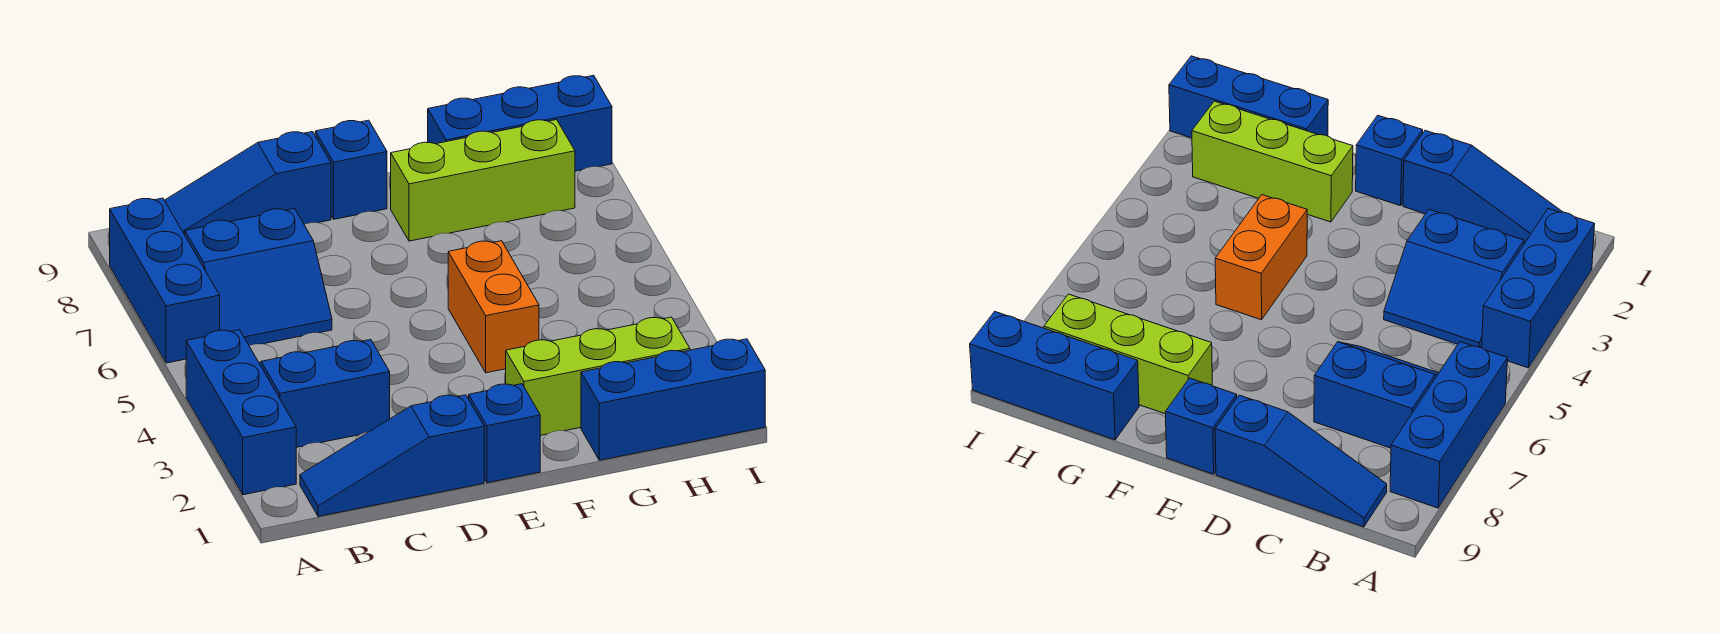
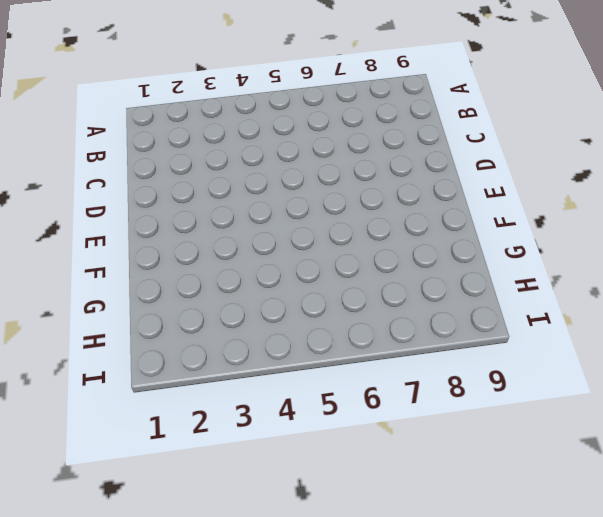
none -> blue 1x3 brick [186,330,296,495]
none -> blue 1x3 brick [110,198,220,363]
none -> blue 1x3 slope [300,395,484,517]

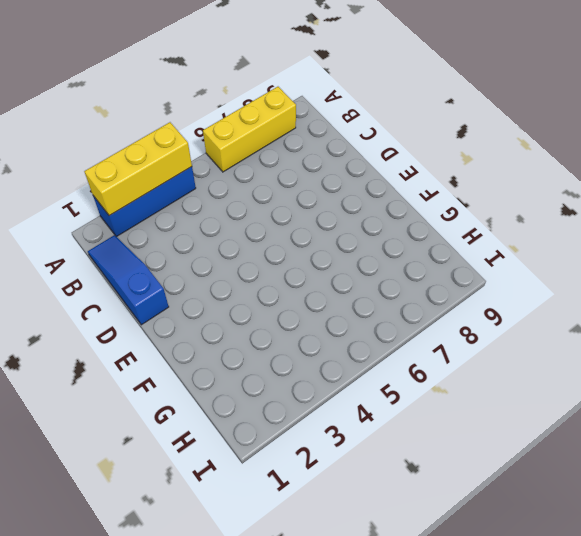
yellow 1x3 brick [84,122,192,216] -> none
yellow 1x3 brick [203,87,296,172] -> blue 1x3 brick [110,198,220,363]
none -> blue 2x2 slope [259,340,390,447]
none -> blue 2x2 slope [185,209,332,346]
none -> blue 1x3 slope [165,132,331,235]

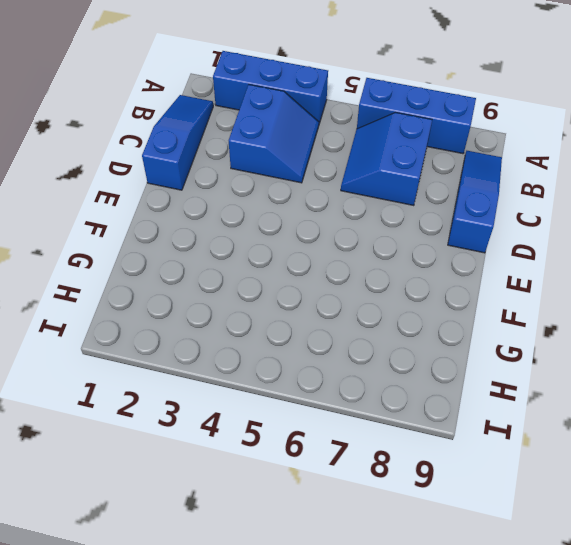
none -> blue 1x1 brick [469,384,540,483]
none -> blue 1x1 brick [315,120,387,219]
none -> lime 1x3 brick [506,317,690,435]

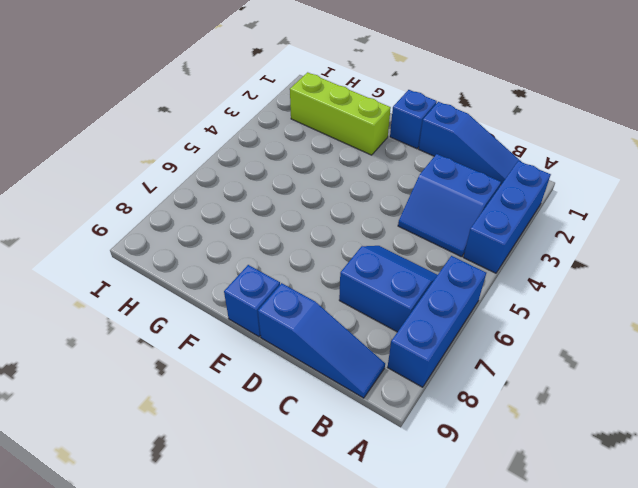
none -> orange 1x2 brick [448,241,539,373]
none -> lime 1x3 brick [391,120,575,241]
none -> blue 1x3 brick [581,339,765,460]

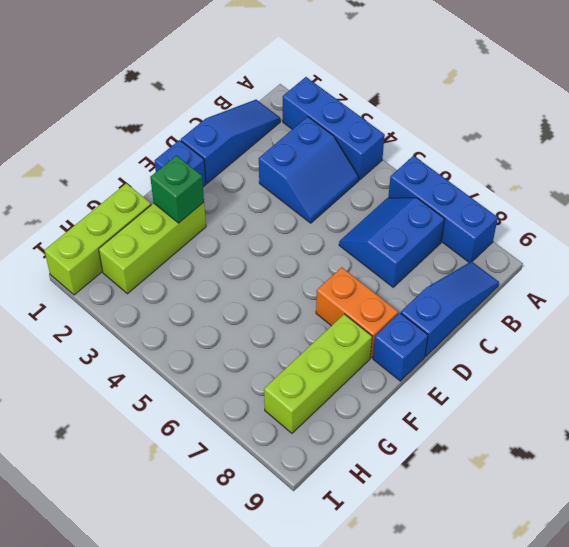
orange 1x2 brick [316,267,398,357] -> orange 1x2 brick moved to [448,241,539,373]
green 1x1 brick [150,156,204,223] -> none
lime 1x3 brick [44,183,151,295] -> blue 1x3 brick [581,339,765,460]
none -> blue 1x3 brick [428,75,612,171]

